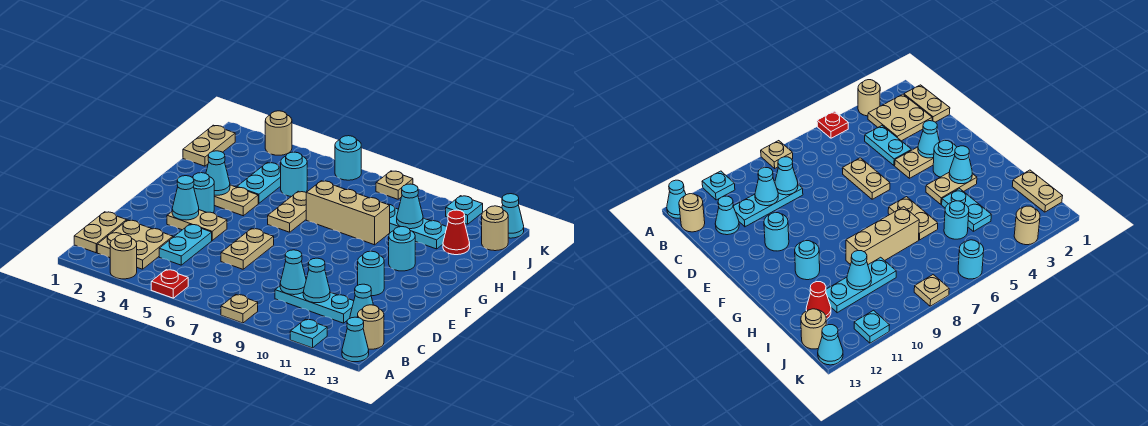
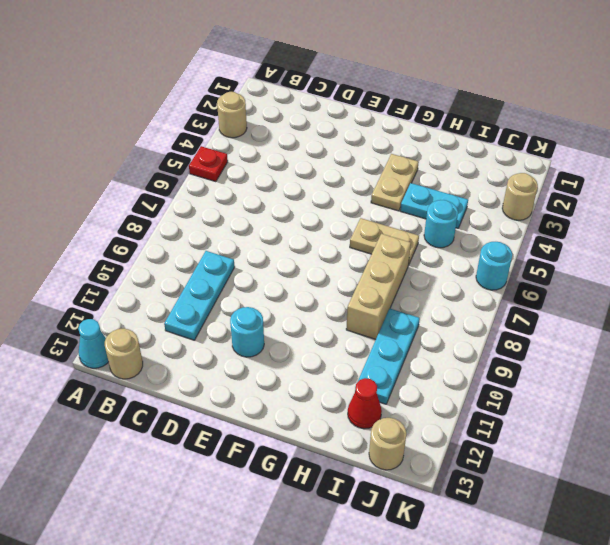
none -> tan 1x1 plate [221,295,258,323]
none -> cyan 1x1 plate [290,319,327,348]
none -> tan 1x2 plate [74,212,127,253]
none -> tan 2x2 plate [97,220,173,269]

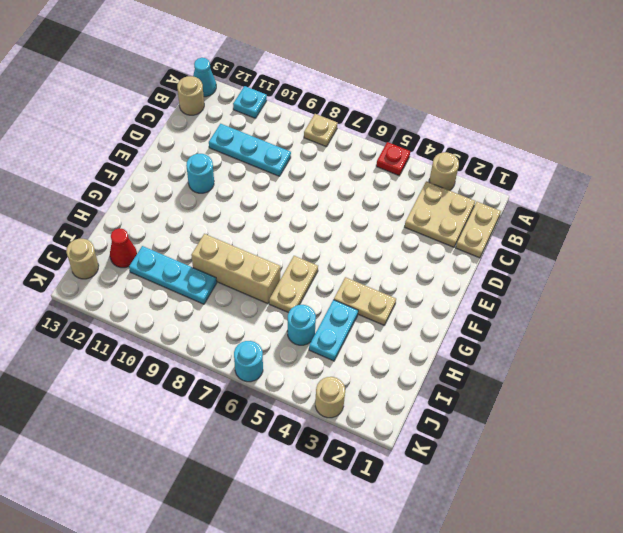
none -> cyan 1x2 plate [159,224,212,265]
none -> cyan 1x1 cone [350,284,373,318]
none -> tan 1x2 plate [221,229,274,269]
none -> tan 1x2 plate [167,210,227,240]

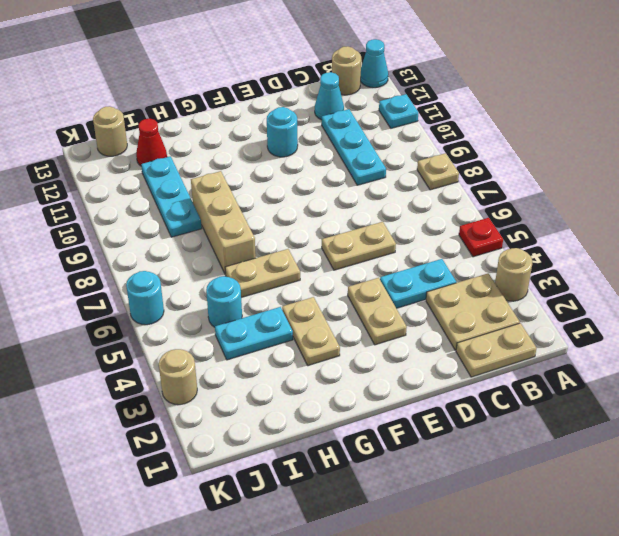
none -> cyan 1x1 round brick [192,173,214,213]
none -> cyan 1x1 round brick [389,227,415,271]
none -> tan 1x2 plate [183,125,235,166]
none -> tan 1x1 plate [376,171,413,199]

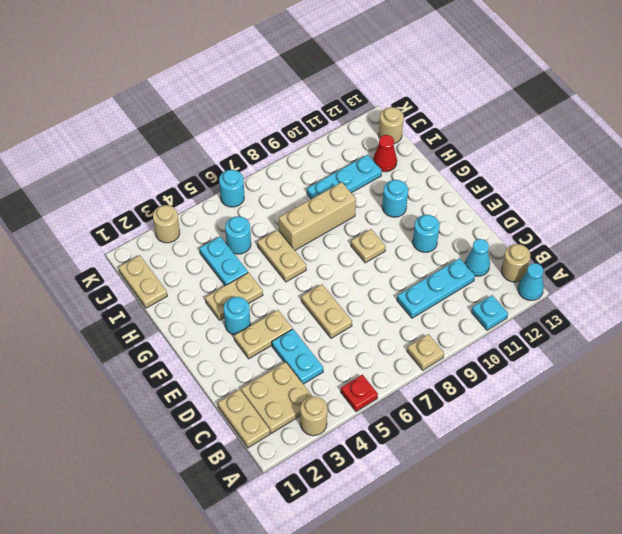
tan 1x1 plate [351,229,386,263] -> tan 1x1 plate moved to [376,171,413,199]
none -> cyan 1x1 plate [446,196,483,224]
none -> cyan 1x1 cone [502,194,524,238]
none -> cyan 1x1 cone [280,250,306,295]
none -> cyan 1x1 cone [303,258,330,303]

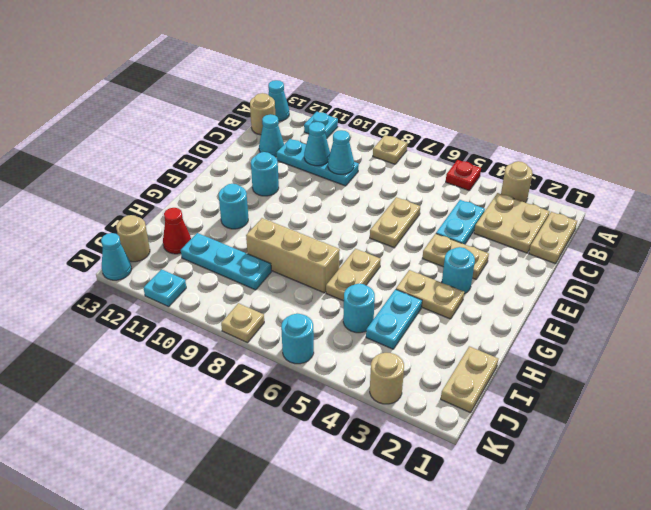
none -> cyan 1x1 cone [172,176,199,220]
none -> cyan 1x1 cone [206,151,230,195]
none -> cyan 1x1 cone [397,184,423,229]

